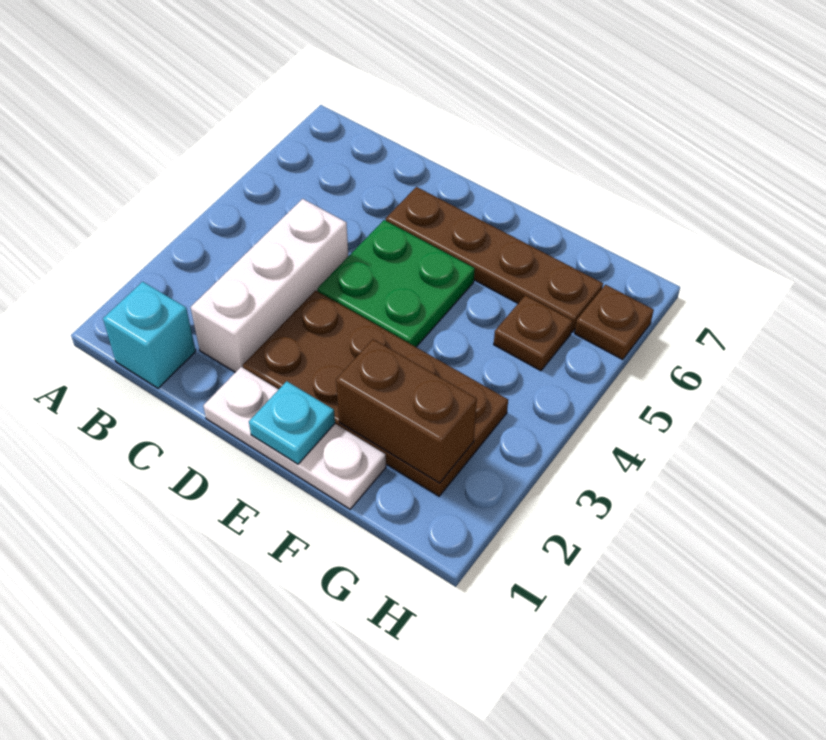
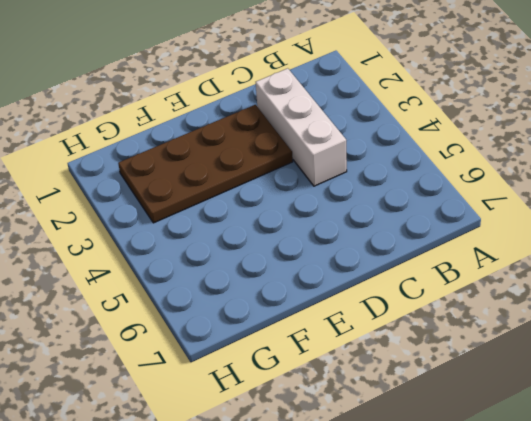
none -> cyan 1x1 brick [103,282,196,388]
none -> white 1x3 plate [203,367,386,509]

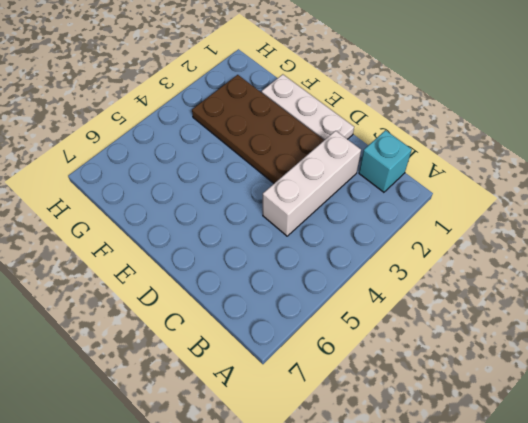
none -> green 2x2 plate [317,220,475,347]
none -> brown 1x4 plate [386,187,603,332]

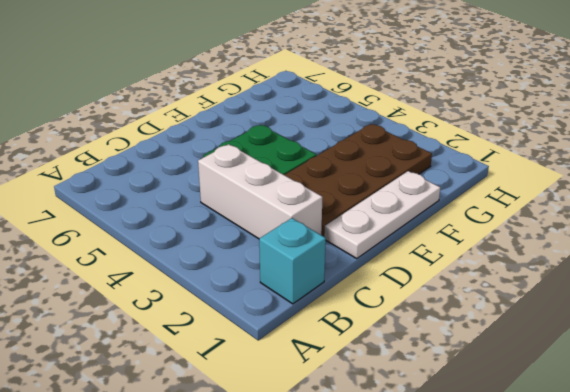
none -> brown 1x4 plate [386,187,603,332]
none -> brown 1x1 plate [494,295,573,371]

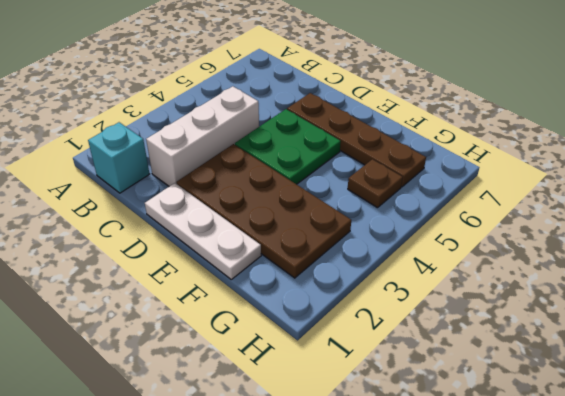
none -> brown 1x1 plate [575,285,654,359]
none -> cyan 1x1 plate [249,381,335,464]

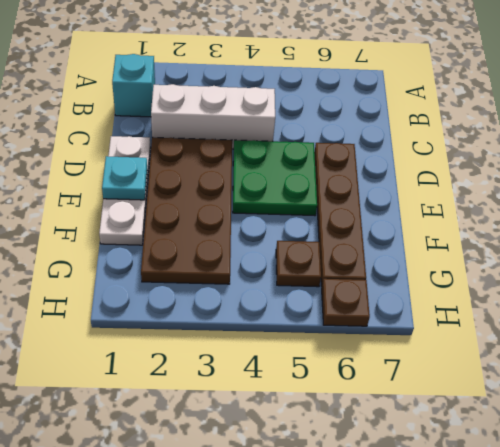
none -> brown 1x2 brick [336,339,477,483]

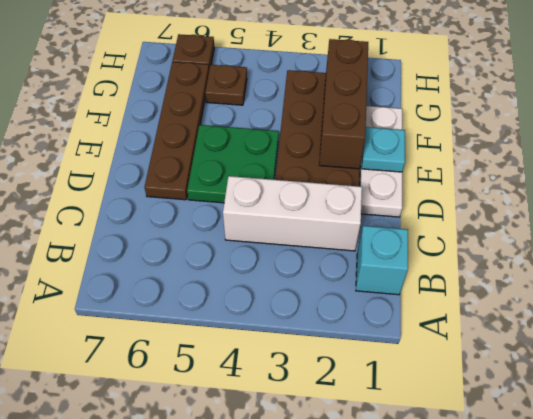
brown 1x3 brick [319,39,368,169] -> brown 1x2 brick [336,339,477,483]

